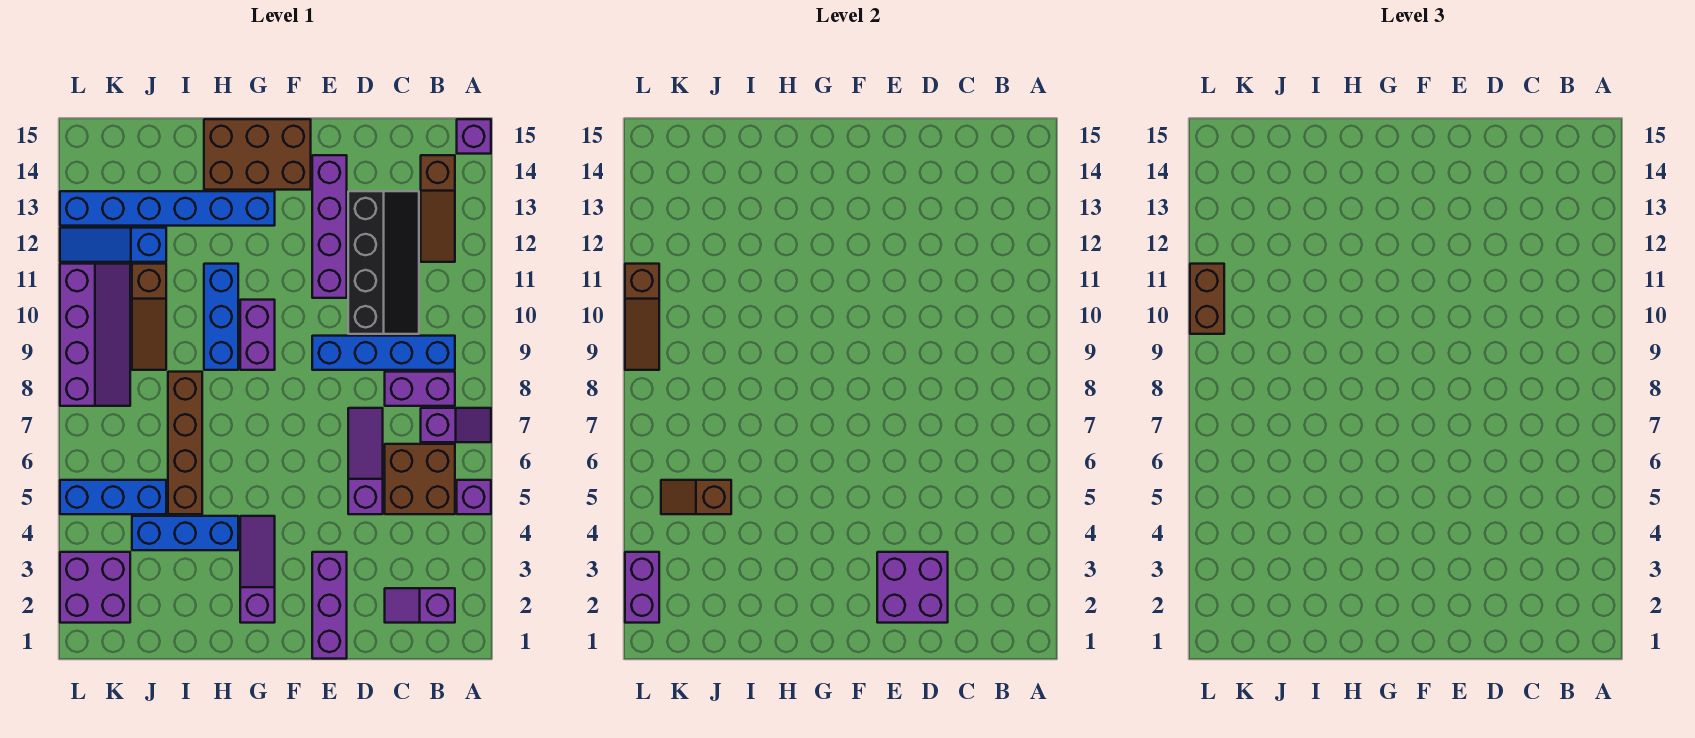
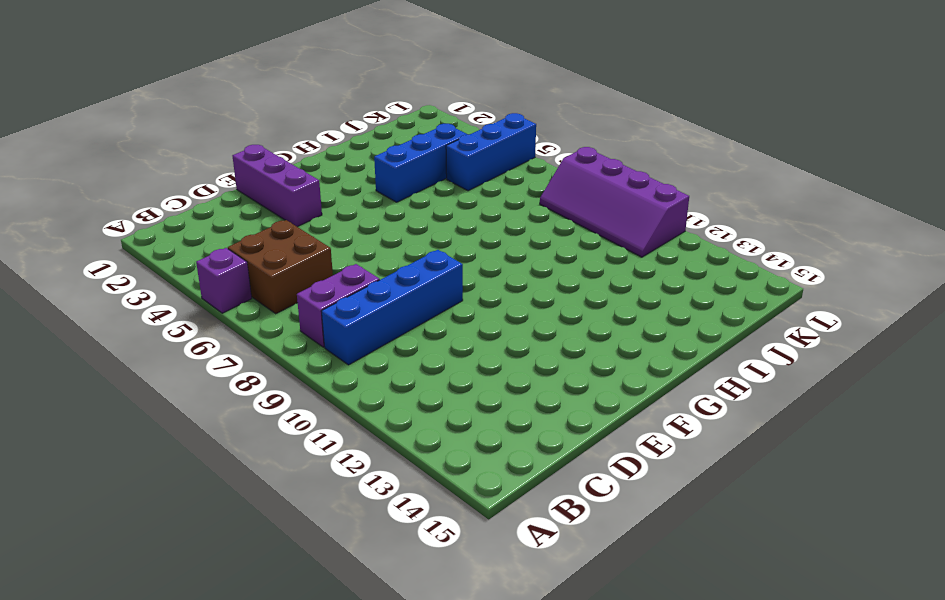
none -> purple 1x2 slope [421,408,491,442]
none -> purple 1x1 brick [457,119,491,154]
none -> purple 1x2 slope [385,588,455,623]

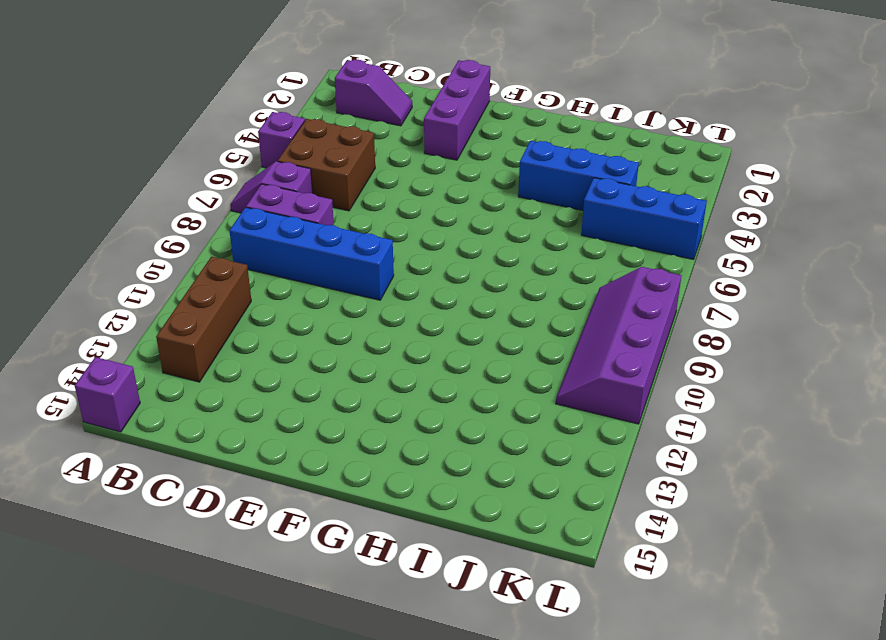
brown 1x3 brick [156,257,251,382] -> brown 1x3 slope [421,155,455,262]
none -> black 2x4 slope [348,191,419,334]
none -> purple 1x3 slope [348,408,383,514]
none -> purple 1x4 brick [312,155,347,298]

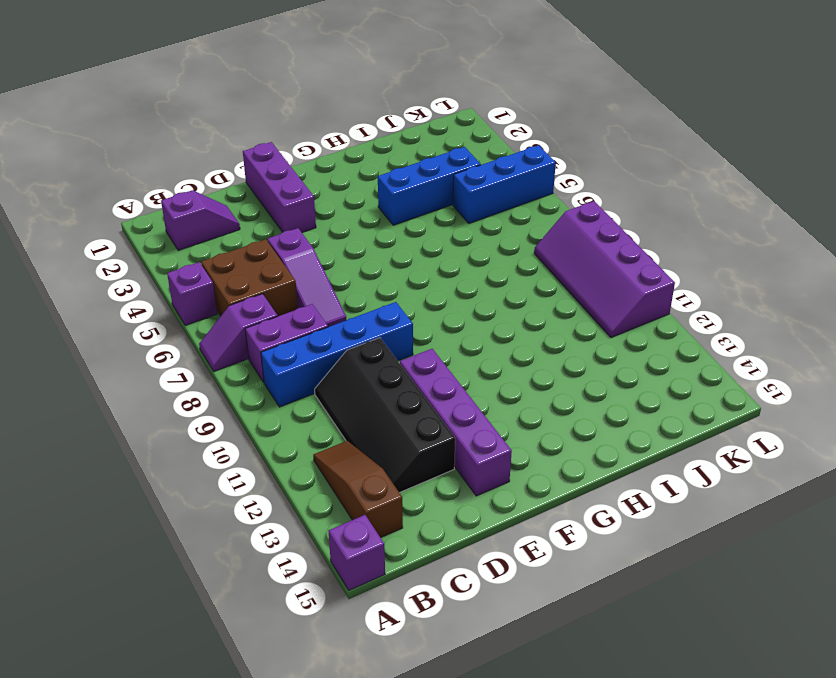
none -> brown 2x3 brick [204,119,311,190]
none -> purple 1x3 slope [240,516,275,623]
none -> purple 1x2 brick [240,300,275,370]

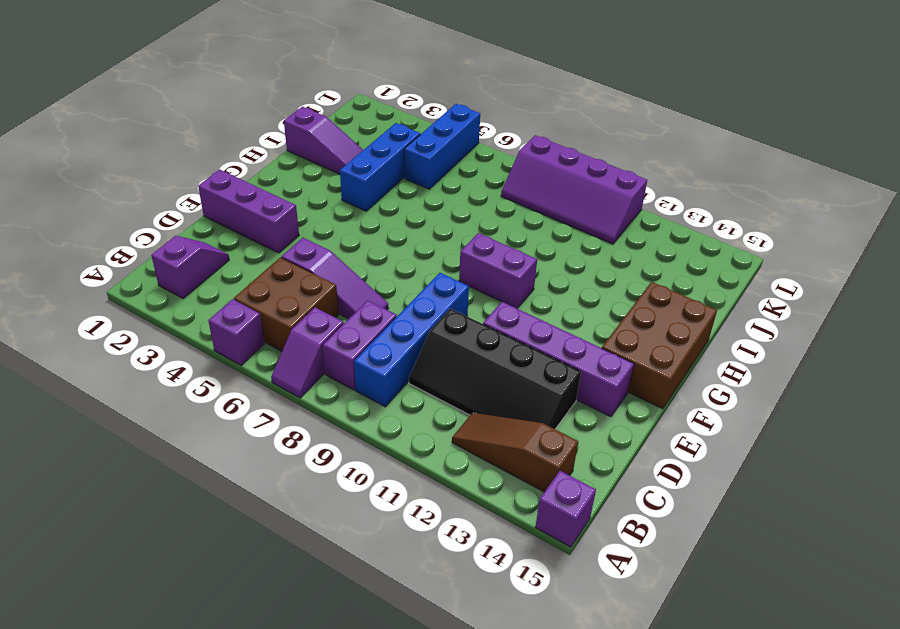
purple 1x3 slope [284,107,363,174] -> purple 1x3 slope moved to [240,516,275,623]
none -> blue 1x6 brick [60,191,275,226]
none -> blue 1x3 brick [204,264,238,370]
none -> brown 1x4 brick [168,372,202,514]

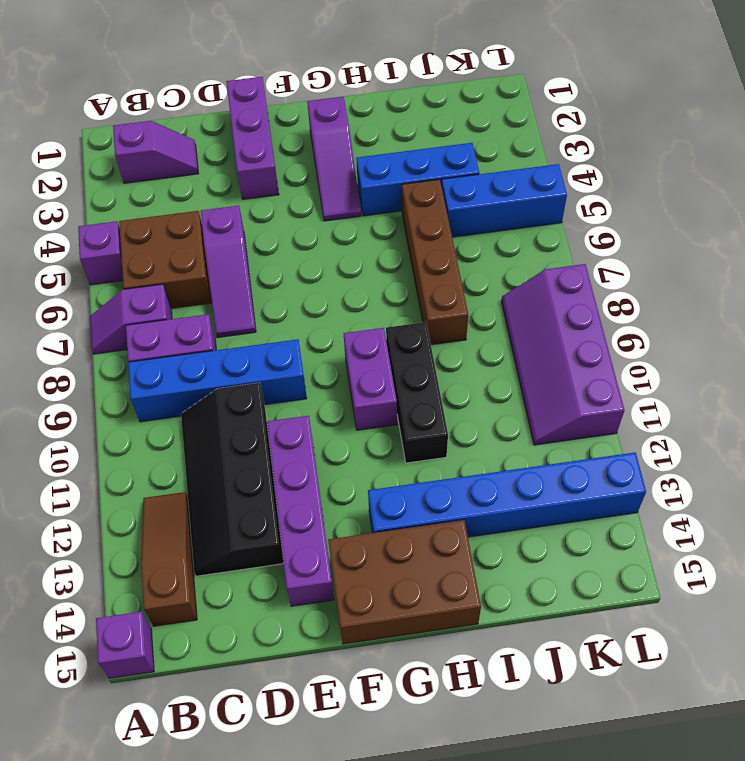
black 1x3 brick [386,322,448,463] -> blue 1x3 brick [204,264,238,370]
none -> brown 1x3 slope [132,264,166,370]
none -> blue 1x3 slope [60,228,166,262]
none -> purple 2x2 brick [60,552,130,623]

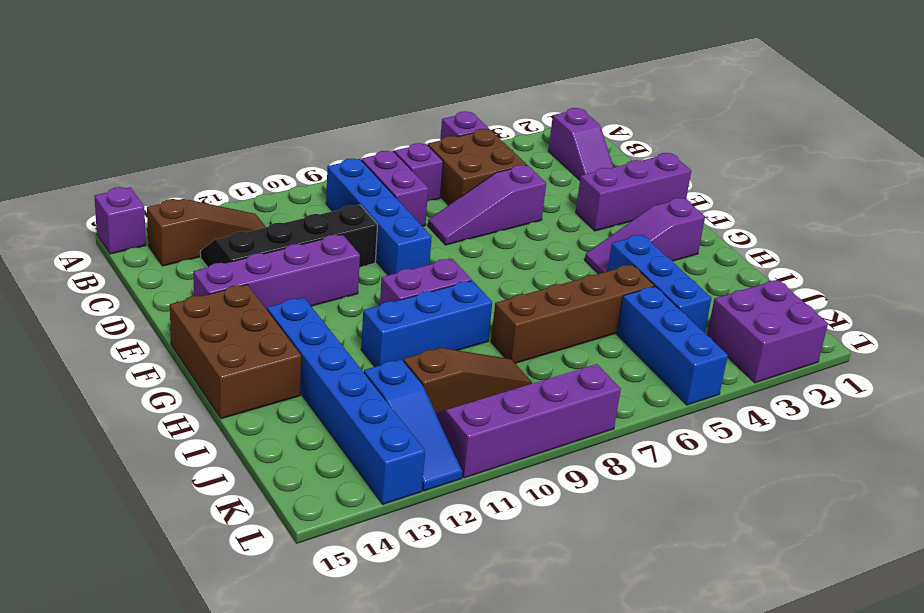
none -> purple 2x2 brick [877,552,948,623]
none -> brown 1x2 slope [661,480,731,514]
none -> purple 1x2 brick [625,552,659,623]

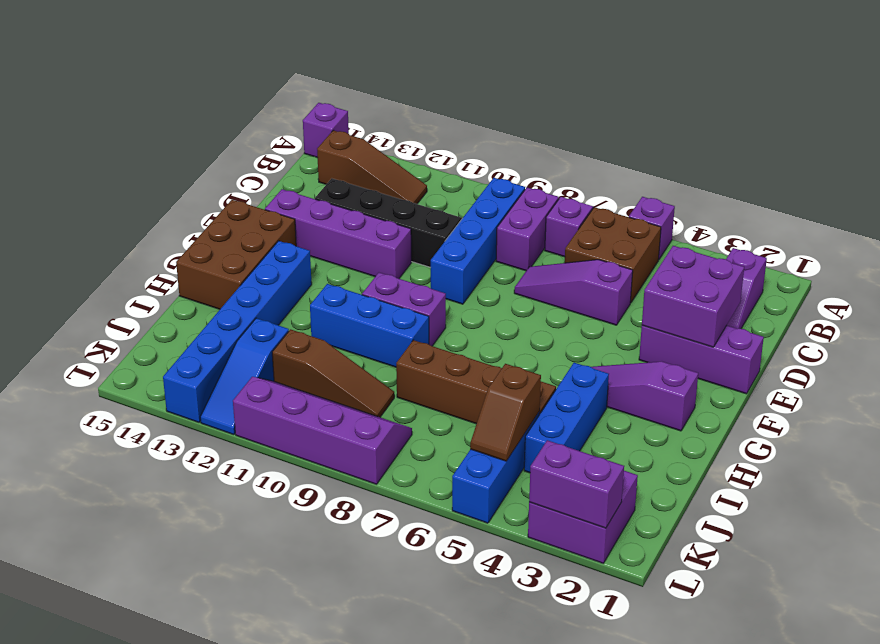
none -> brown 1x3 slope [625,264,659,370]
none -> brown 1x2 brick [1190,264,1224,334]

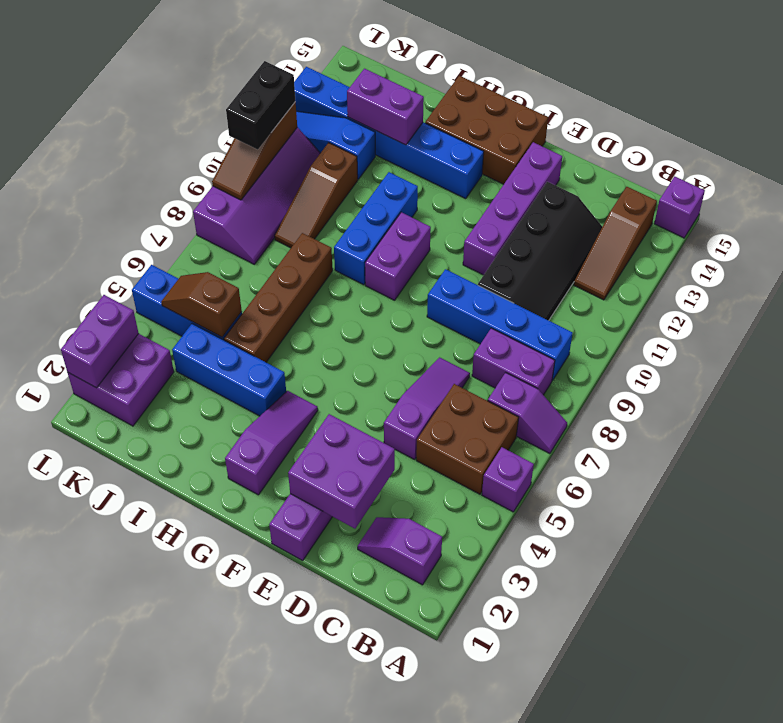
purple 1x2 brick [347,69,424,145] -> none
black 1x2 brick [226,61,295,150] -> brown 1x2 brick [1190,264,1224,334]

